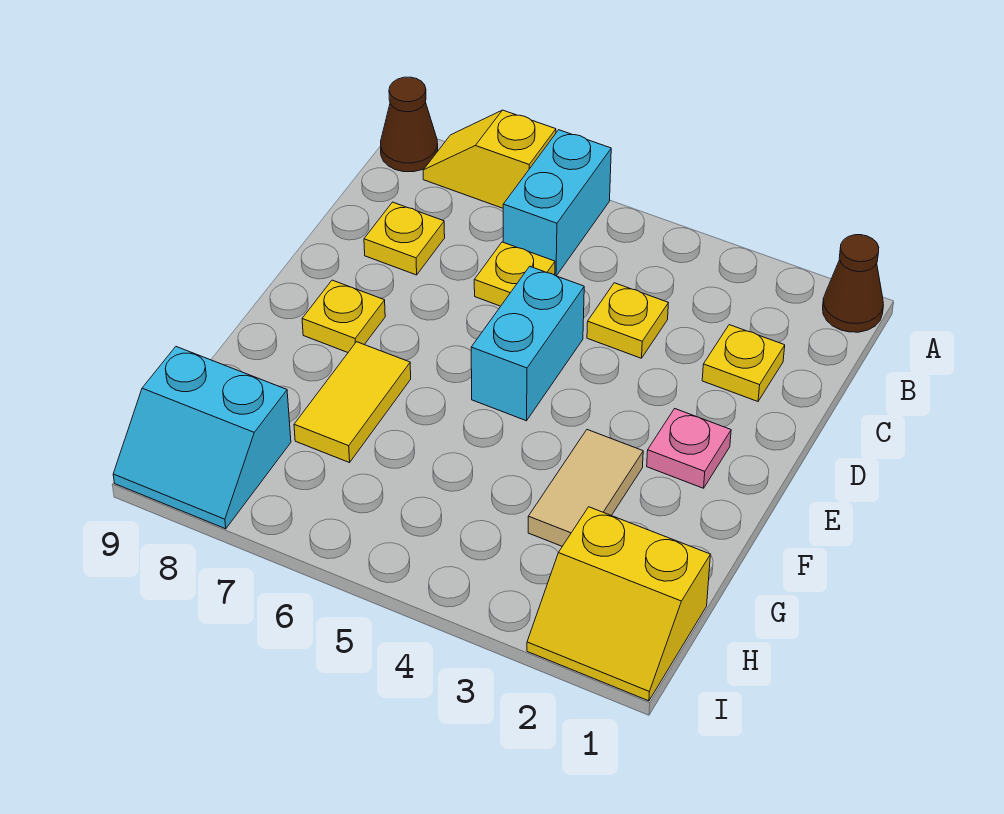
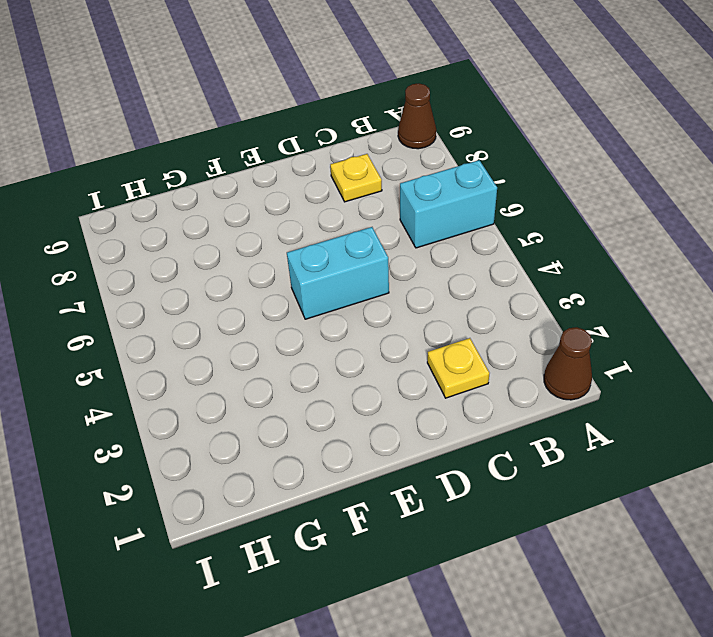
none -> yellow 1x2 slope [423,110,556,208]
none -> yellow 1x1 plate [587,283,668,358]
none -> yellow 1x1 plate [474,242,555,306]

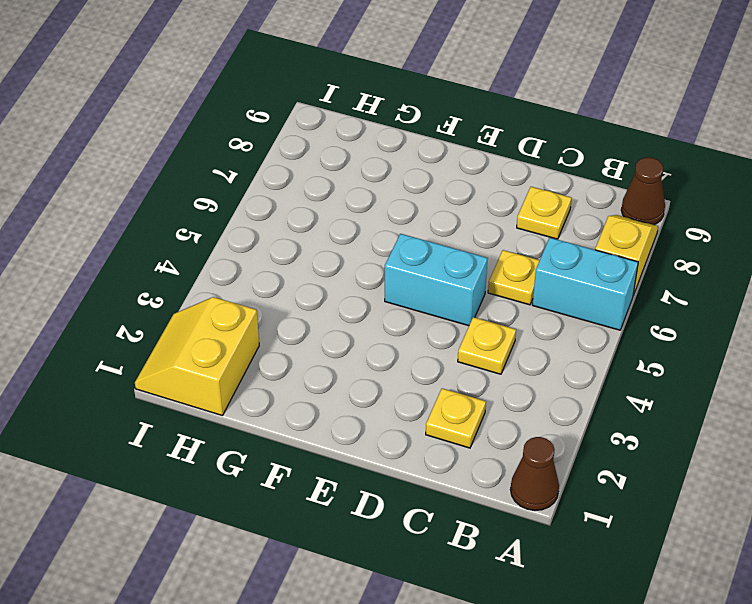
none -> pink 1x1 plate [647,409,731,488]
none -> yellow 1x1 plate [302,280,385,352]
none -> tan 1x2 tile [528,430,643,546]

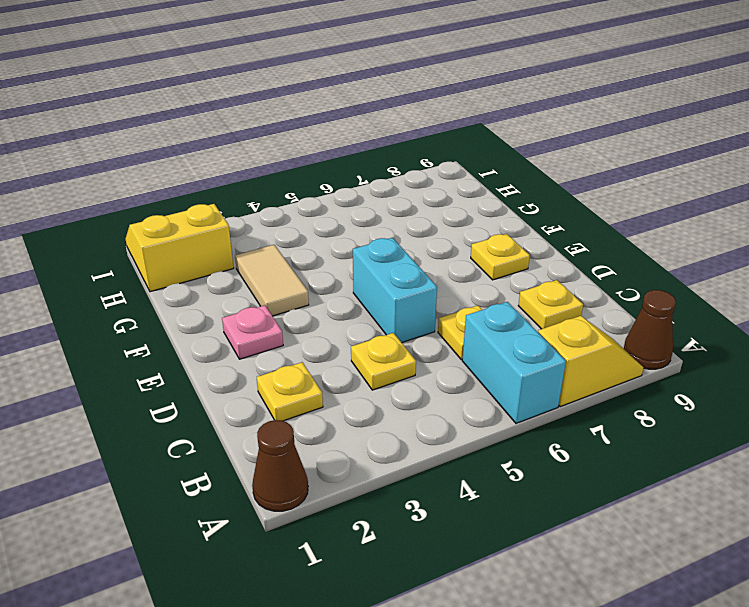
none -> yellow 1x2 tile [294,342,411,463]
none -> cyan 2x2 slope [113,347,291,529]

